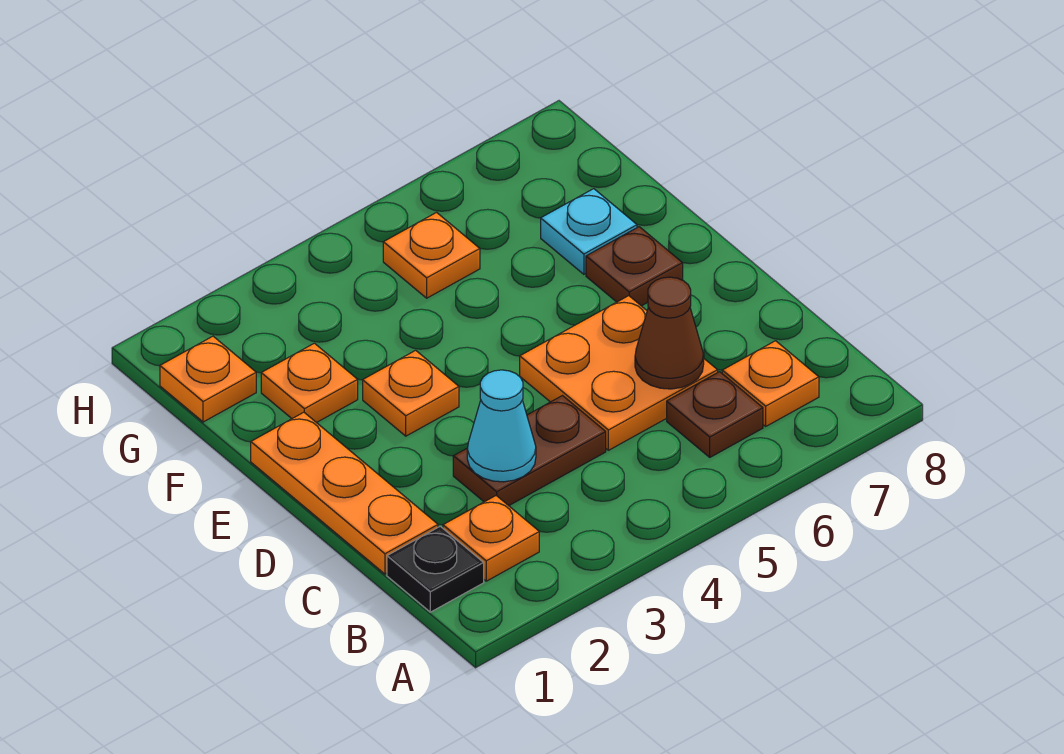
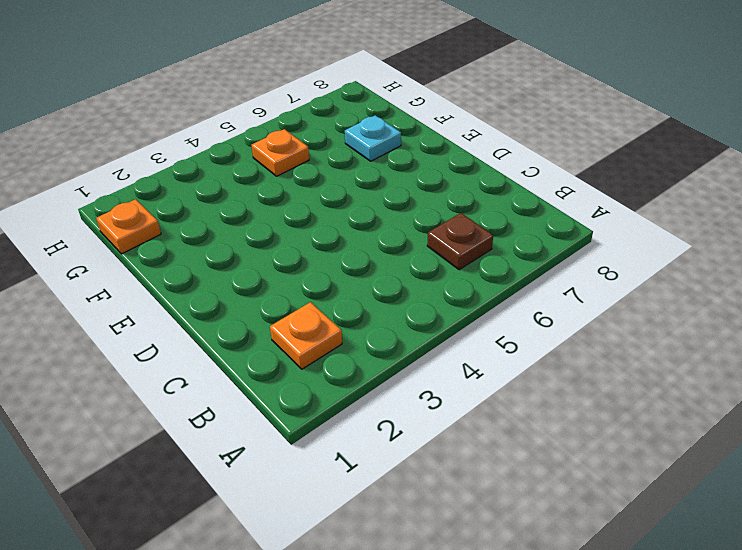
none -> black 1x1 plate [387,526,484,612]
none -> orange 1x1 plate [722,341,819,426]
none -> orange 1x3 plate [251,412,438,574]

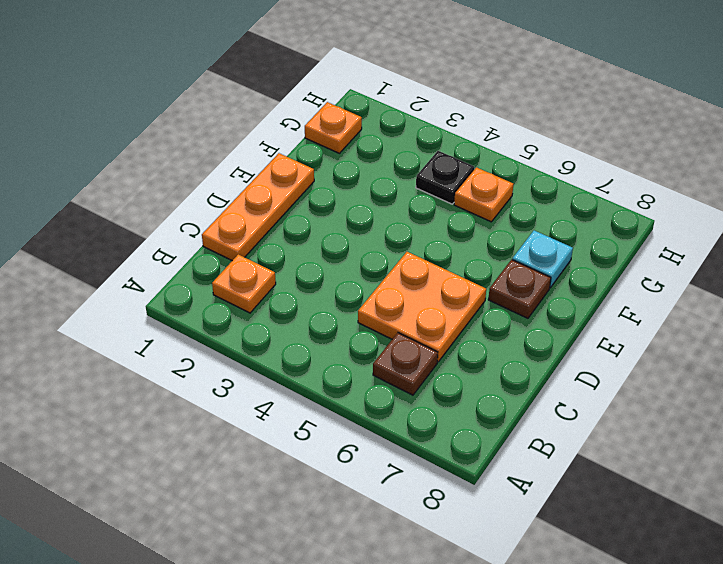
black 1x1 plate [416,151,474,204] -> black 1x1 plate moved to [387,526,484,612]
none -> orange 1x1 plate [722,341,819,426]
none -> brown 1x2 plate [453,396,606,506]
none -> orange 1x1 plate [363,350,459,436]

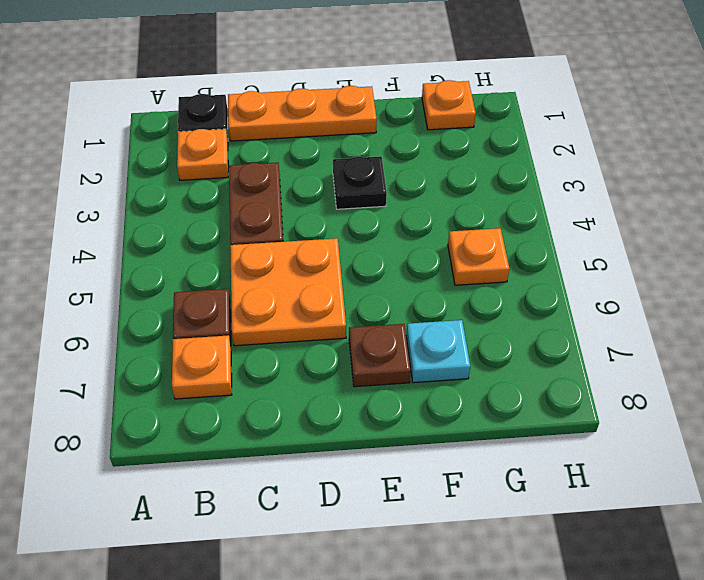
black 1x1 plate [333,156,387,209] -> orange 1x1 plate [363,350,459,436]
none -> orange 1x1 plate [261,343,358,423]
none -> cyan 1x1 cone [467,370,536,482]
none -> brown 1x1 cone [635,277,704,389]

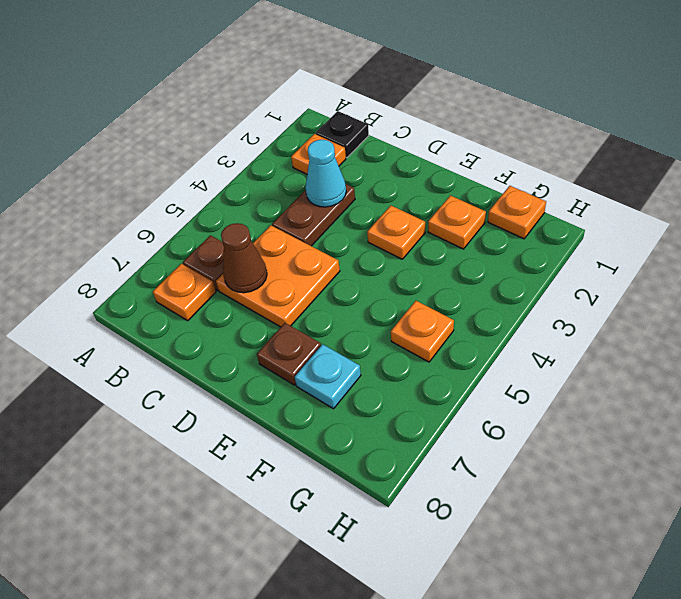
none -> orange 1x3 plate [251,412,438,574]

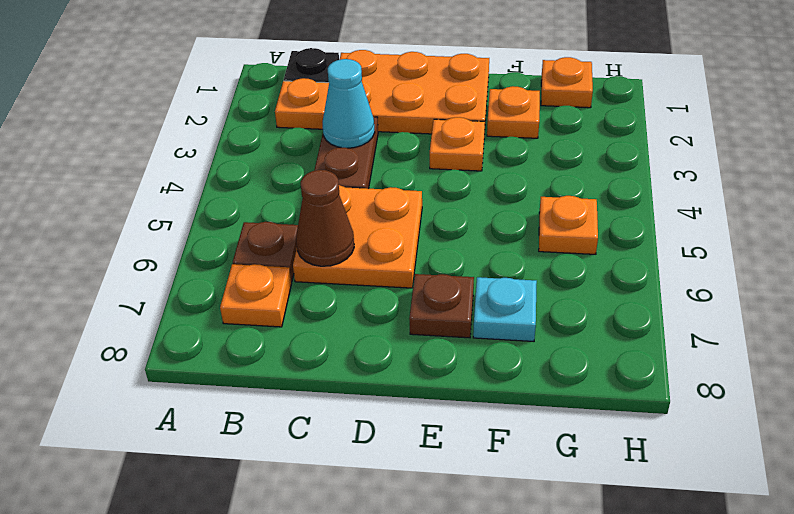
orange 2x3 plate [340,50,489,134] -> orange 1x3 plate [251,412,438,574]

